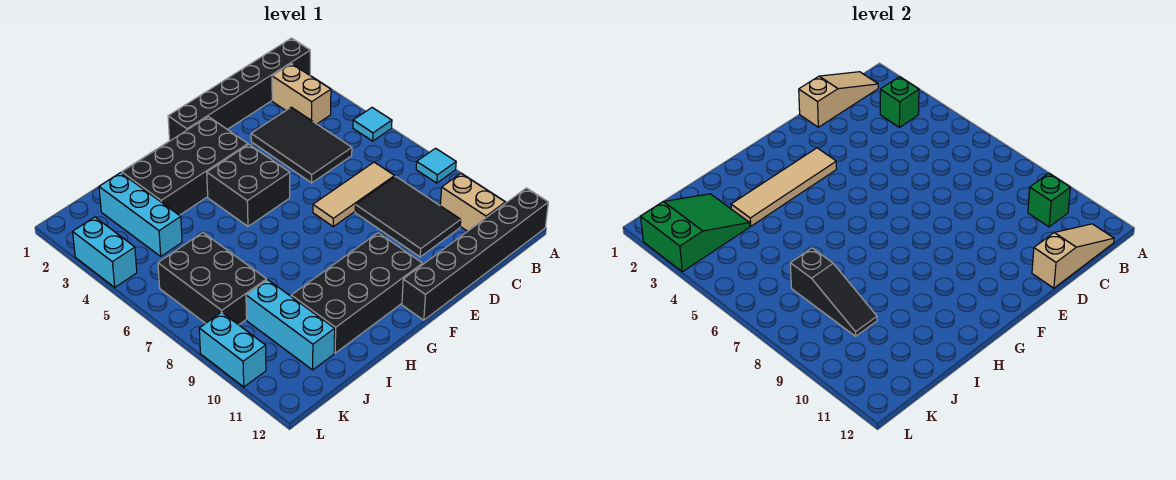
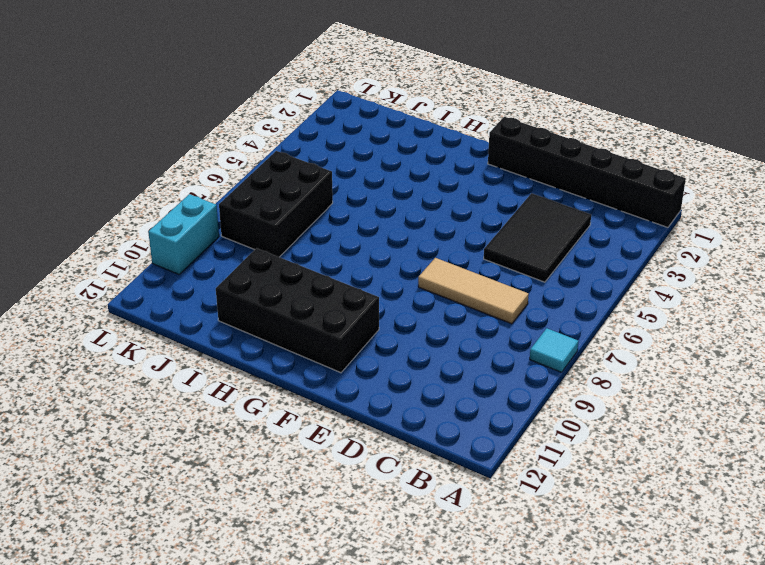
none -> cyan 1x1 tile [353,108,392,141]
none -> black 1x6 brick [402,188,548,320]
none -> tan 1x2 brick [272,64,331,124]

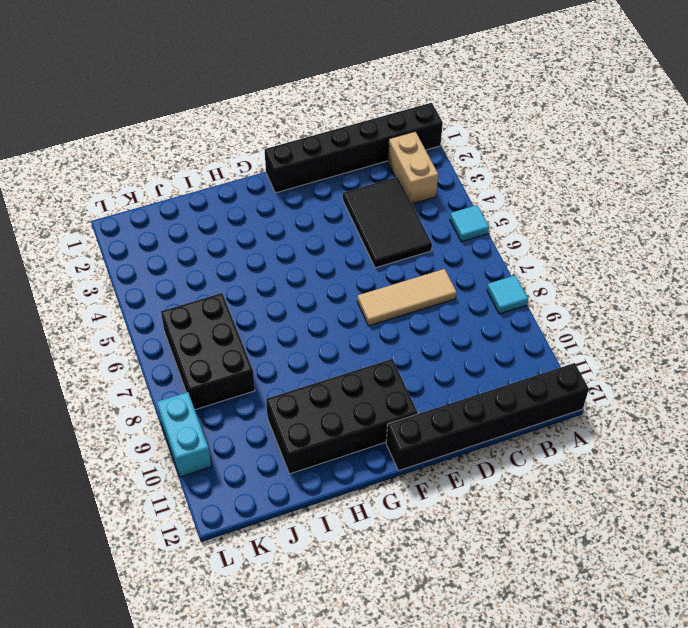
none -> tan 1x2 brick [440,174,505,231]
none -> black 2x3 tile [355,176,461,257]
none -> black 2x4 brick [122,117,248,215]

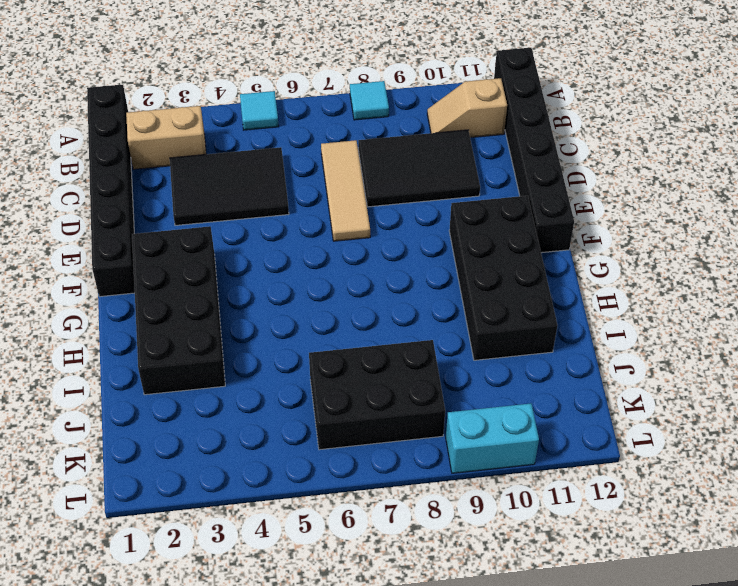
tan 1x2 slope [427,78,507,138] -> tan 1x2 brick [440,174,505,231]
none -> black 2x2 brick [207,145,290,226]
none -> cyan 1x3 brick [99,173,182,256]
none -> cyan 1x3 brick [246,280,335,370]

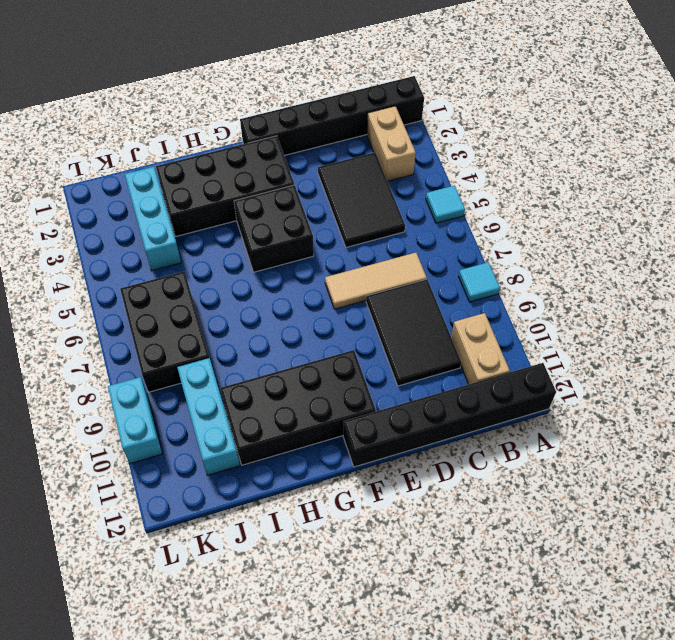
none -> cyan 1x2 brick [73,217,137,287]
none -> tan 1x3 slope [799,72,878,127]
none -> green 1x1 brick [880,77,919,127]

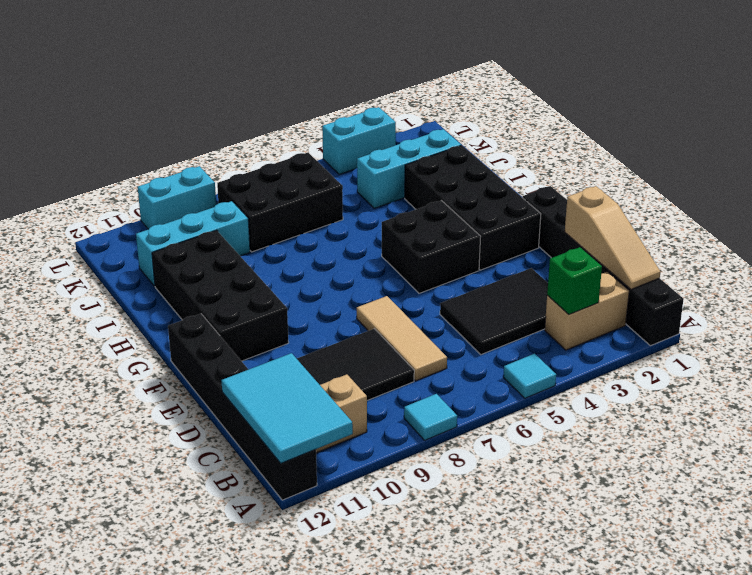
cyan 2x3 tile [221,353,353,463] -> tan 1x3 slope [1032,224,1114,288]
none -> green 1x1 brick [1028,174,1070,227]
none -> tan 1x4 tile [731,148,837,226]
none -> green 2x3 slope [641,194,750,272]

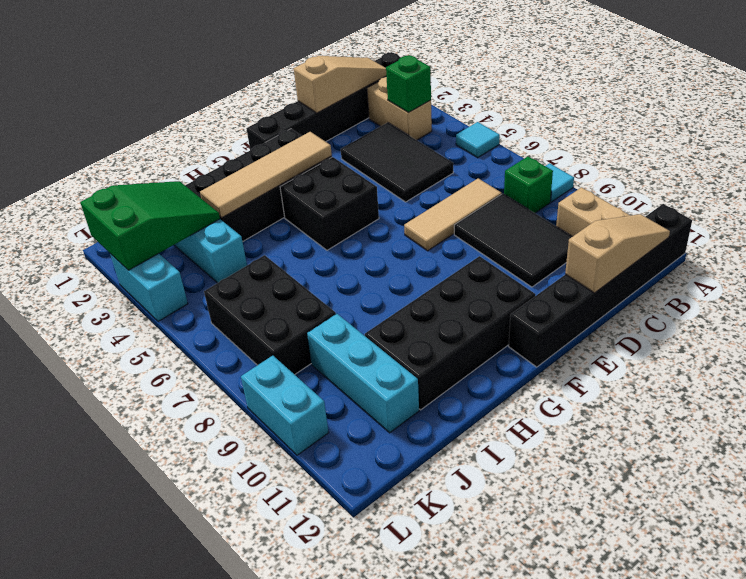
green 1x1 brick [504,157,553,213] -> green 1x1 brick moved to [1028,174,1070,227]
none -> black 1x3 slope [790,248,877,336]

